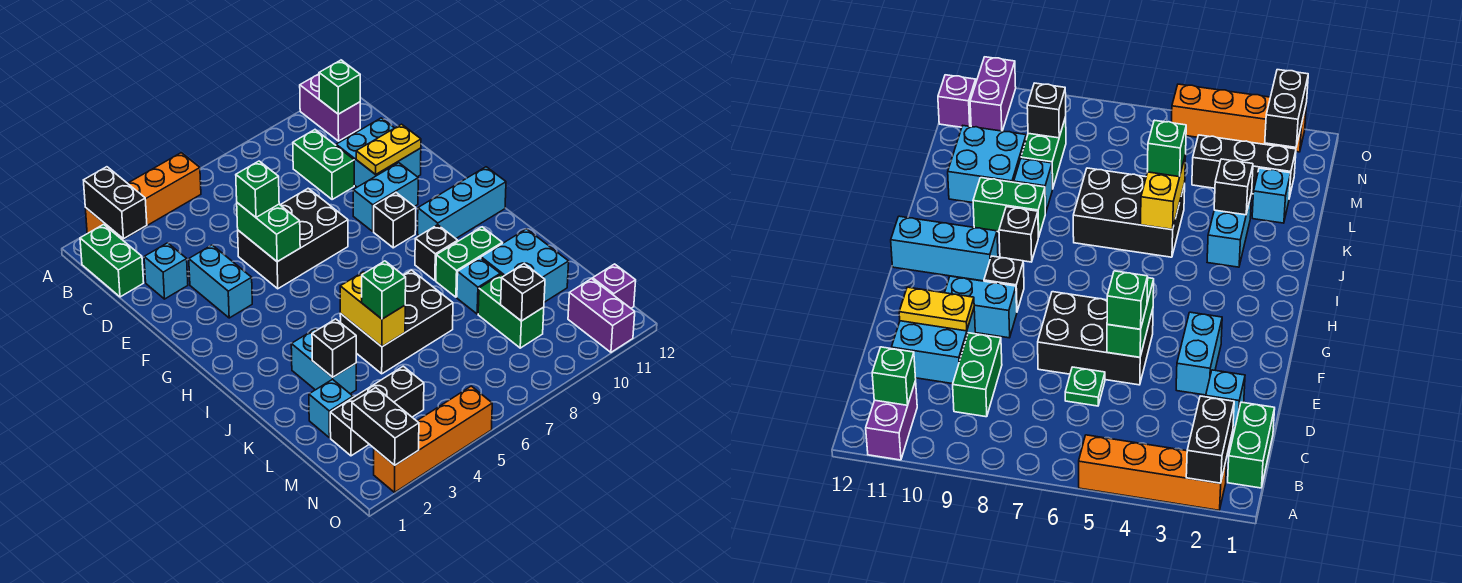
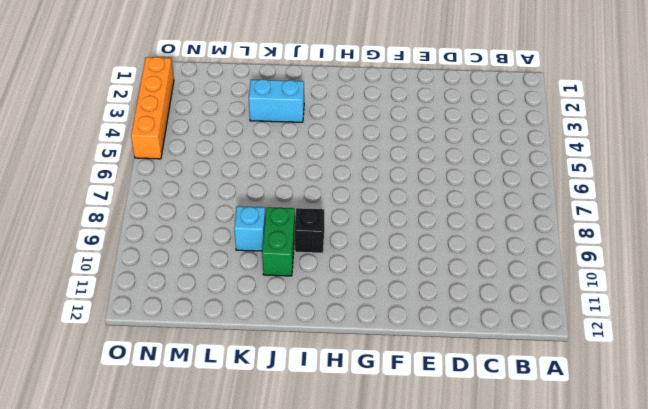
none -> orange 1x4 brick [85,153,201,240]
none -> purple 1x2 brick [300,74,360,141]
none -> green 1x2 brick [80,224,144,297]
none -> green 1x2 brick [293,130,354,199]

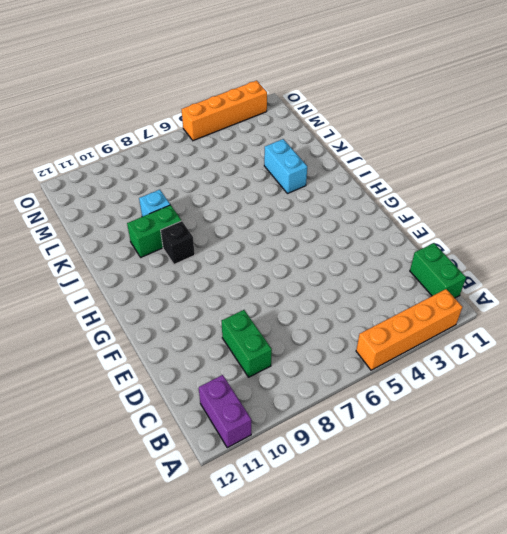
none -> cyan 1x1 brick [144,243,188,299]
none -> green 1x1 plate [1065,367,1105,406]
none -> cyan 2x2 brick [336,118,421,187]
none -> cyan 1x2 brick [189,245,252,318]

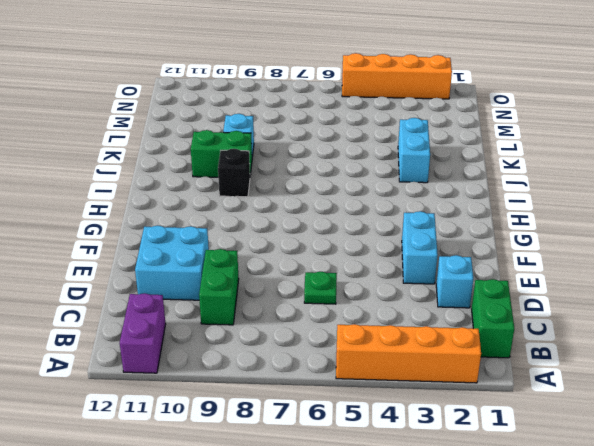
none -> black 2x3 brick [238,188,348,289]
none -> cyan 1x2 brick [353,163,418,231]
none -> black 1x1 brick [374,193,416,248]
none -> cyan 1x3 brick [418,167,506,238]

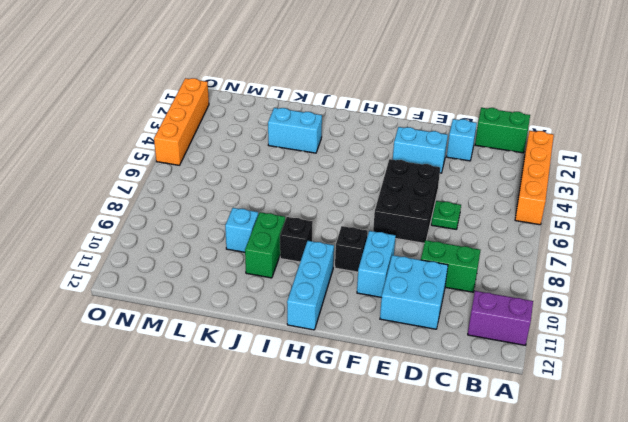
none -> black 2x3 brick [340,270,453,374]
none -> cyan 2x2 brick [481,229,569,302]
none -> cyan 1x1 brick [309,379,353,438]
none -> green 1x2 brick [478,274,544,348]

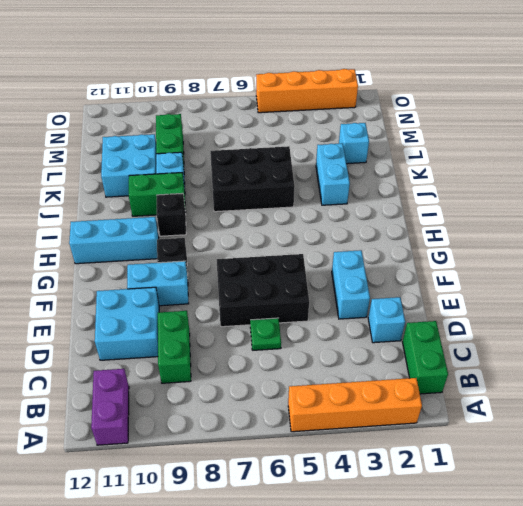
none -> black 1x3 brick [330,366,424,456]
none -> purple 1x2 brick [568,279,635,352]
none -> purple 1x1 brick [593,264,636,308]
none -> black 1x2 brick [84,167,147,239]

